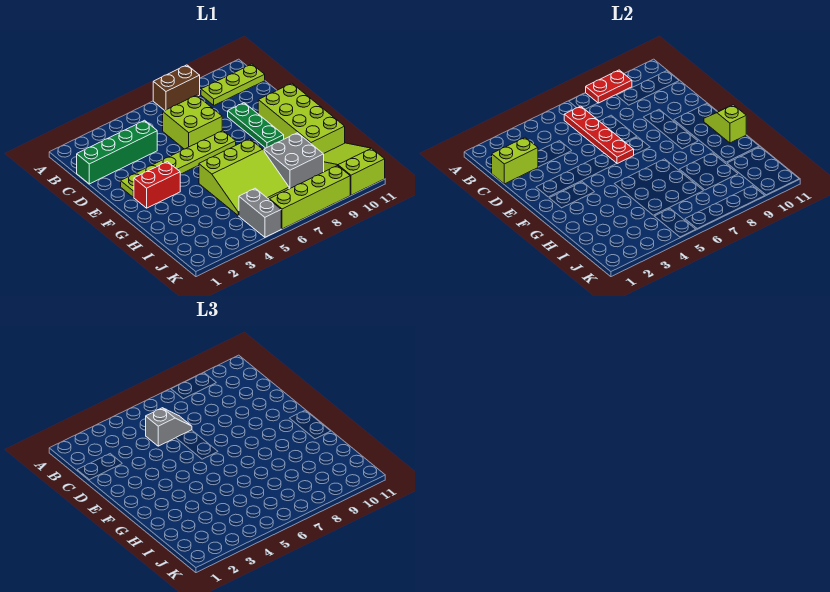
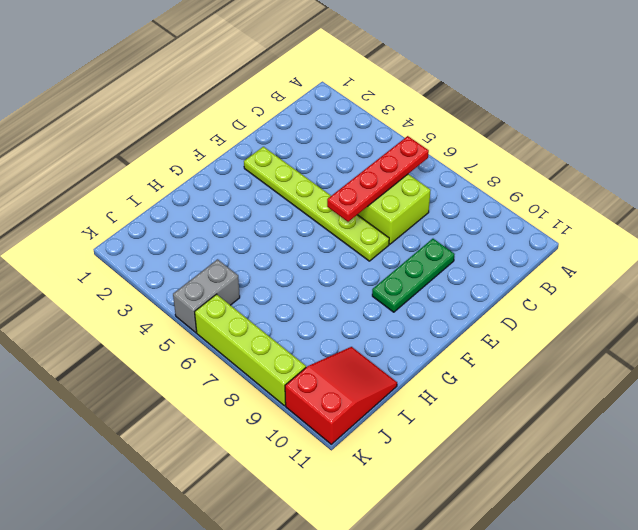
red 2x3 slope [285,347,397,444] -> lime 2x3 slope [324,143,385,195]
none -> brown 1x2 brick [153,65,200,111]
none -> lime 1x3 plate [201,64,265,105]
none -> green 1x4 brick [77,120,157,184]

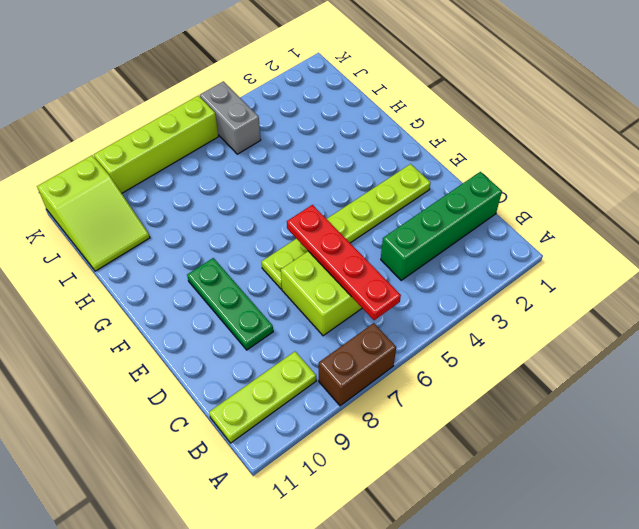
none -> lime 2x4 brick [258,83,345,154]
none -> red 1x2 brick [134,162,180,208]
none -> lime 3x3 slope [199,139,289,215]

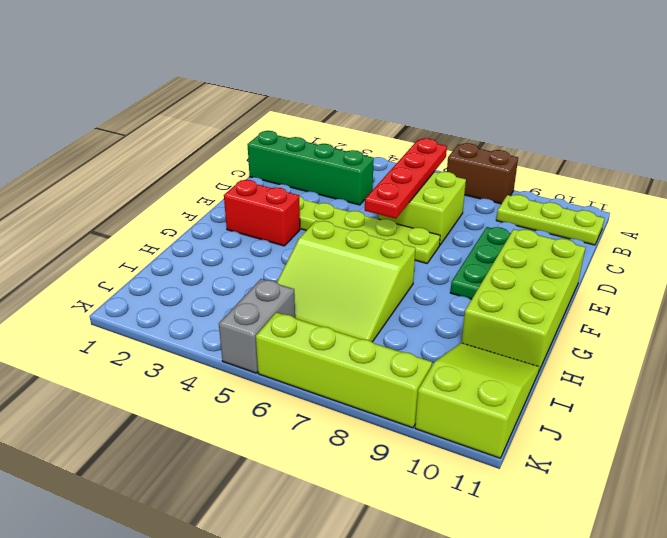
none -> grey 2x2 brick [264,133,324,189]
none -> red 1x2 plate [586,70,632,103]
none -> lime 1x2 brick [492,137,538,184]

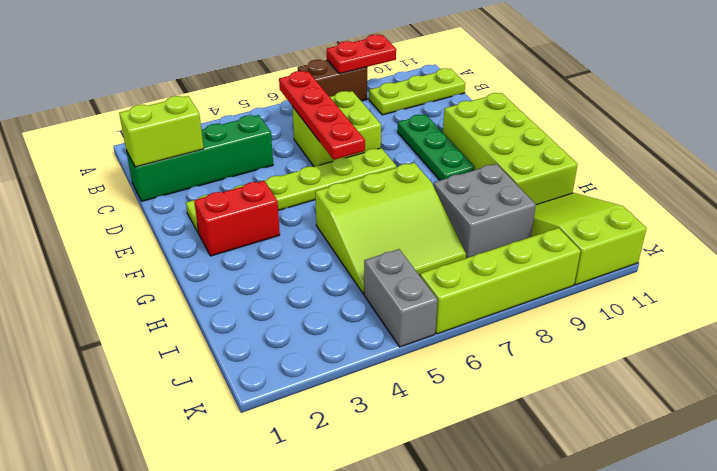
none -> lime 1x2 slope [704,105,746,143]
none -> grey 1x2 slope [146,408,192,446]

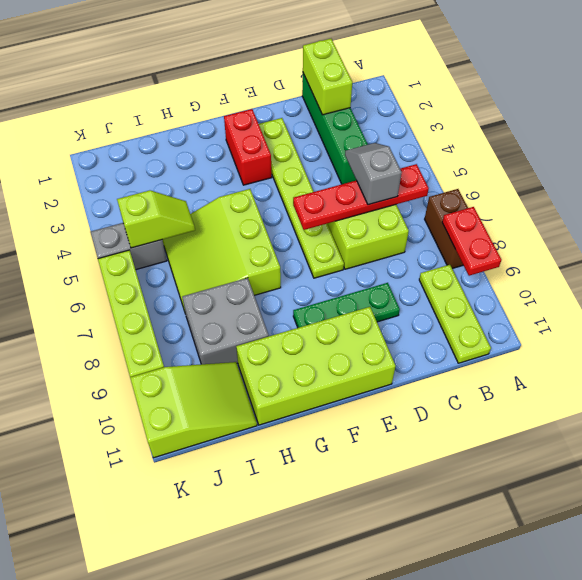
grey 1x2 slope [345,143,402,205] -> grey 1x2 slope turned to [146,408,192,446]
lime 1x2 slope [117,190,195,248] -> lime 1x2 slope moved to [704,105,746,143]

